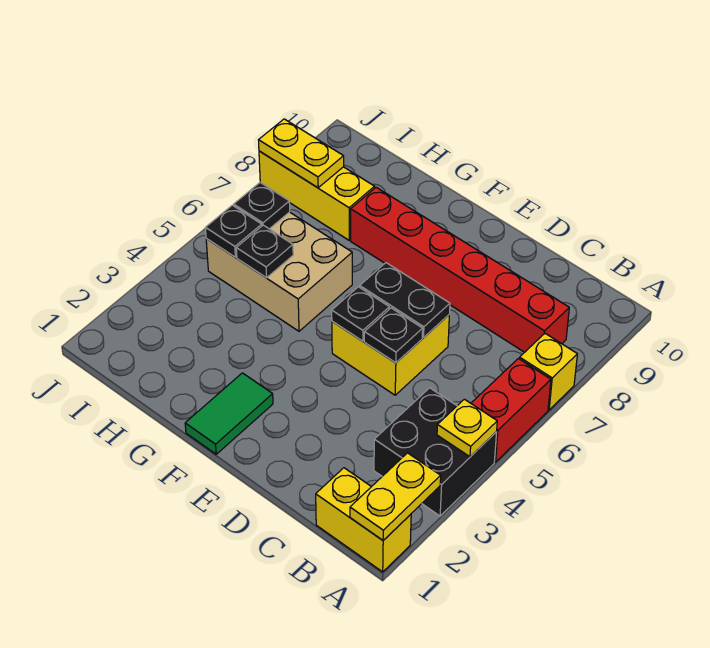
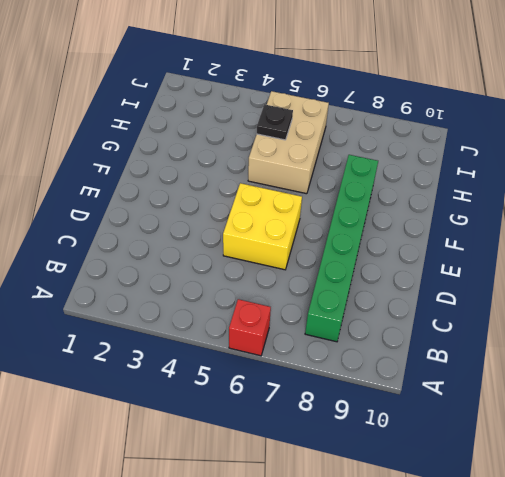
red 1x1 brick [229,299,271,356] -> red 1x2 brick [471,359,551,462]
green 1x6 brick [305,155,378,342] -> red 1x6 brick [351,187,569,352]
none -> yellow 1x2 brick [316,468,411,572]
none -> black 2x2 brick [374,388,497,516]
none -> yellow 1x1 brick [519,334,577,410]

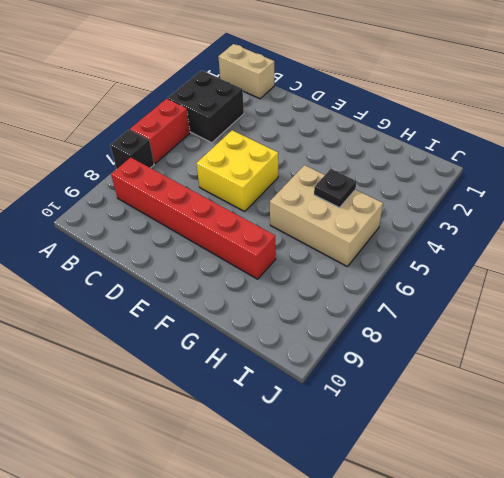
tan 1x2 brick [218,44,274,99] -> yellow 1x2 brick [316,468,411,572]
black 1x1 brick [110,130,154,169] -> yellow 1x1 brick [519,334,577,410]
none -> green 1x2 tile [185,373,273,454]
none -> yellow 1x3 brick [259,151,375,240]
none -> yellow 1x2 plate [350,453,441,540]

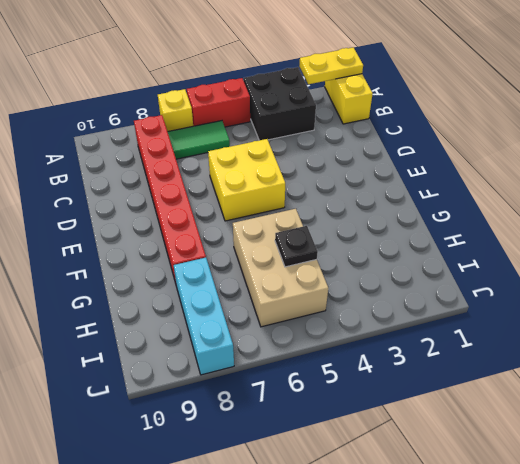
green 1x2 tile [168,121,230,159] -> green 1x2 tile moved to [185,373,273,454]
cyan 1x3 brick [174,258,234,375] -> yellow 1x3 brick [259,151,375,240]
none -> yellow 1x1 plate [437,399,497,457]
none -> black 1x1 plate [364,308,423,363]
none -> black 1x2 plate [360,263,450,337]

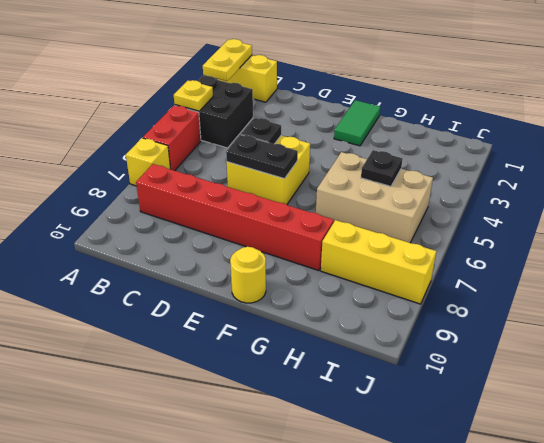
yellow 1x1 round brick [230,247,266,303] -> none
none -> black 1x1 plate [332,287,389,341]
none -> black 1x1 plate [206,205,262,257]
none -> black 1x1 plate [234,182,290,229]

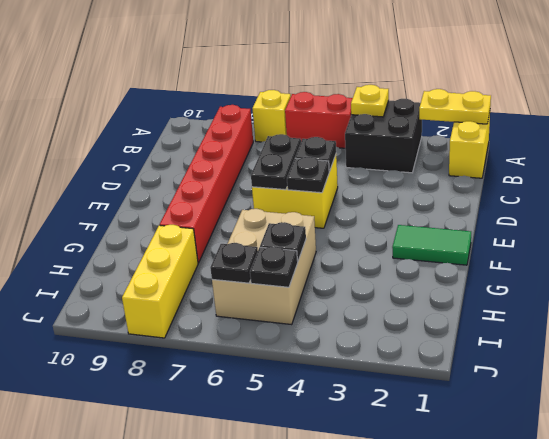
none -> yellow 1x2 plate [259,119,344,188]

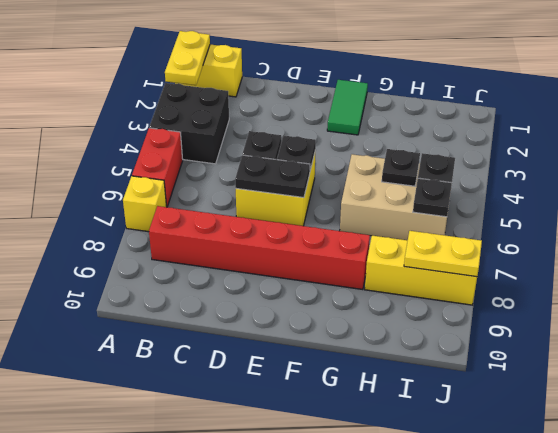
none -> yellow 1x1 plate [437,399,497,457]

